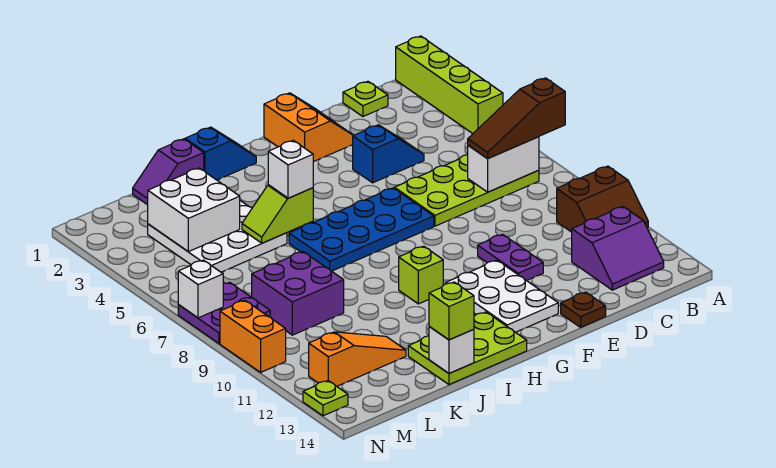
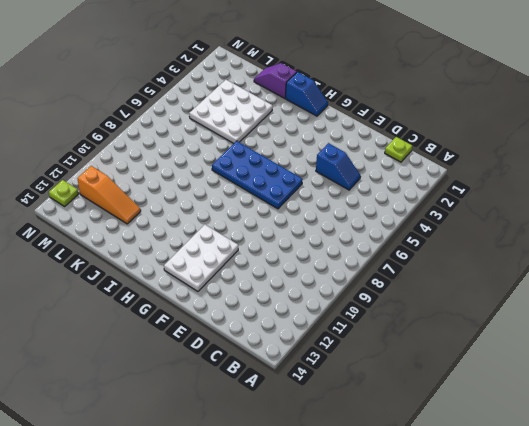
none -> lime 1x4 brick [396,36,503,134]
none -> brown 2x2 slope [557,166,648,232]
none -> lime 2x4 plate [394,155,539,226]

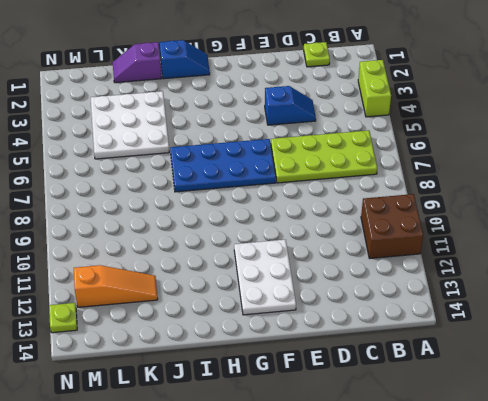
lime 1x2 brick [358,60,391,117] -> lime 1x4 brick [396,36,503,134]
brown 2x2 brick [361,194,423,259] -> brown 2x2 slope [557,166,648,232]
none -> purple 2x2 slope [572,207,664,290]
none -> orange 2x2 slope [264,93,353,162]
none -> purple 1x2 plate [478,234,543,281]

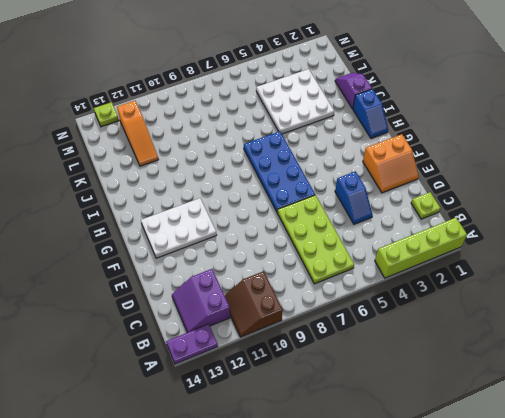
purple 1x2 plate [166,324,218,364] -> purple 1x2 plate moved to [478,234,543,281]
none -> brown 1x1 plate [561,292,606,327]
none -> lime 1x1 brick [399,246,443,304]
none -> lime 2x3 plate [408,312,527,385]

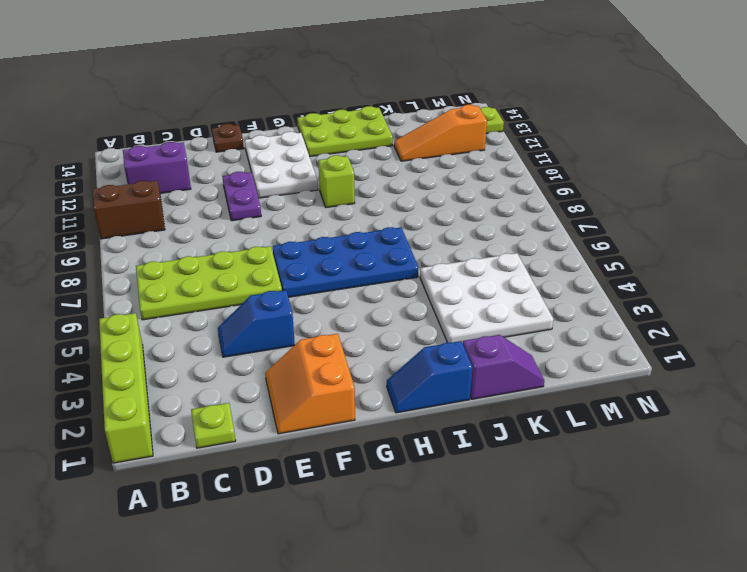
none -> purple 2x2 brick [252,252,344,335]
none -> purple 2x2 plate [178,282,270,343]
none -> orange 1x2 brick [220,300,286,372]

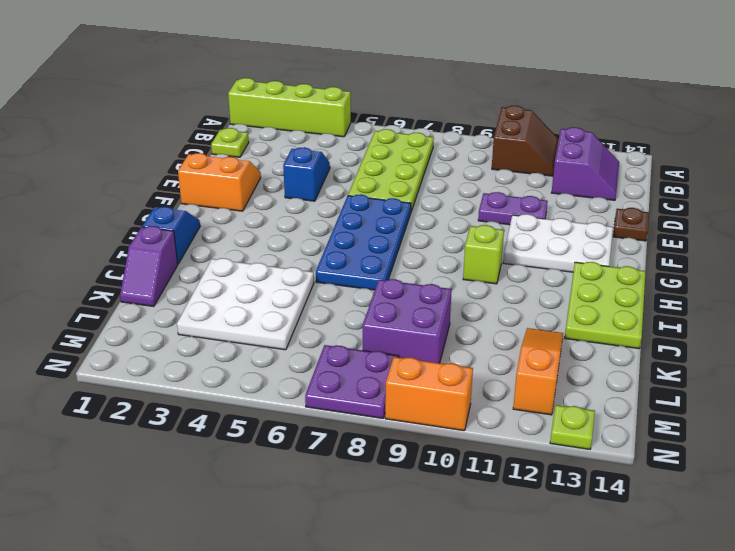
none -> white 1x2 brick [467,137,539,192]
none -> lime 1x2 slope [242,185,313,243]
none -> white 1x1 brick [429,327,474,373]

